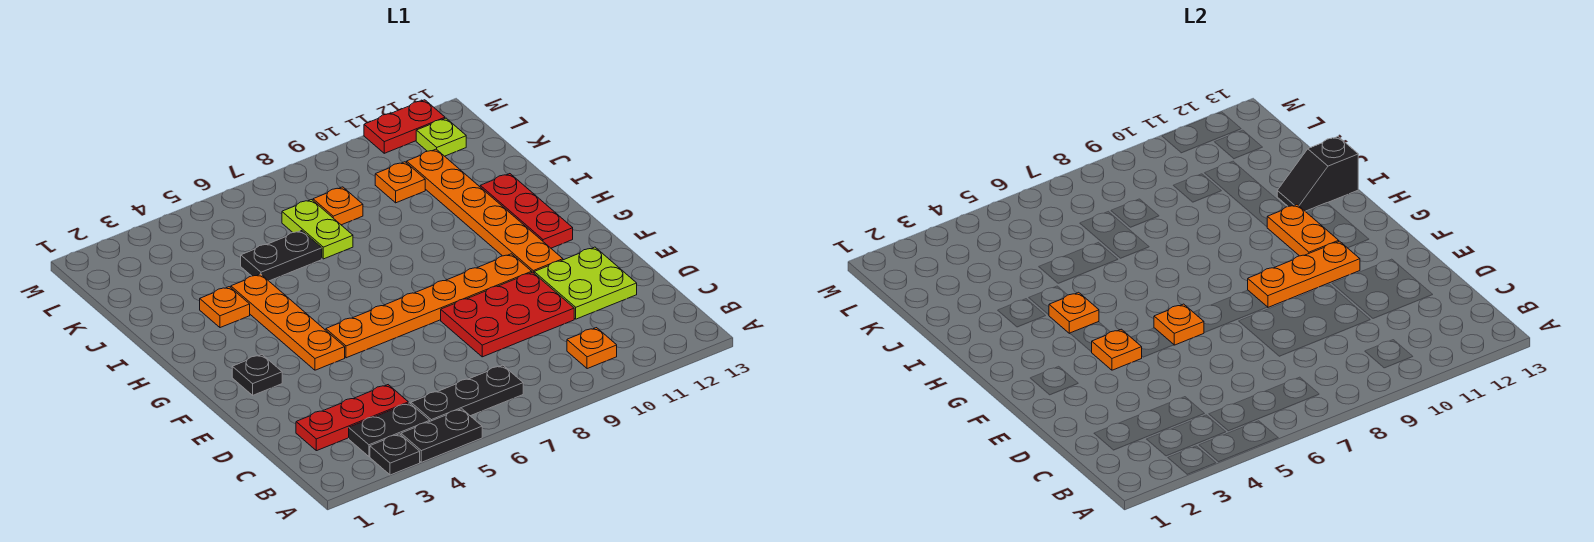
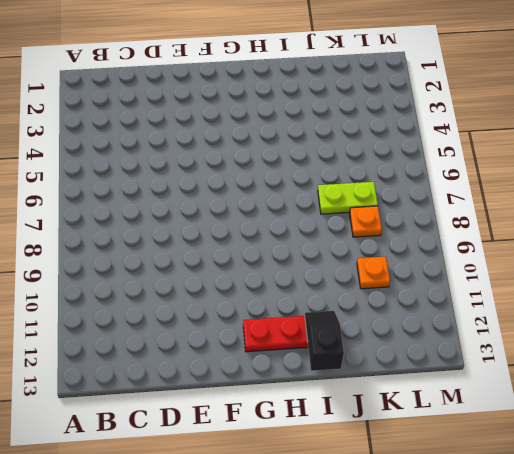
none -> black 1x1 plate [370,434,420,475]
none -> black 1x2 plate [401,409,482,462]
none -> black 1x2 plate [349,403,430,456]

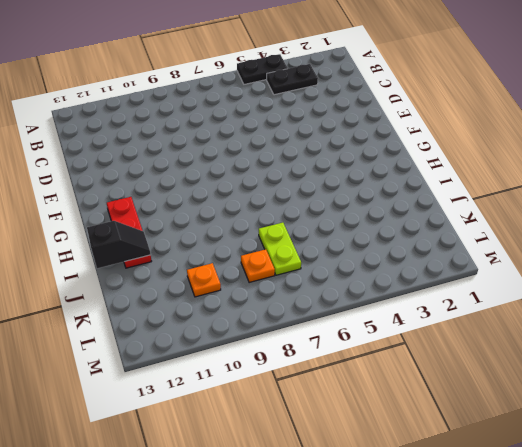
none -> black 1x1 plate [370,434,420,475]
none -> black 1x3 plate [411,365,523,421]
none -> orange 1x1 plate [567,328,617,369]

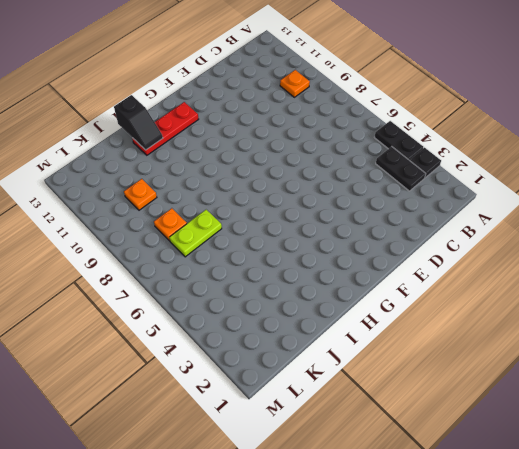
none -> black 1x3 plate [411,365,523,421]
none -> red 1x3 plate [296,385,408,451]
none -> red 2x3 plate [441,272,574,357]

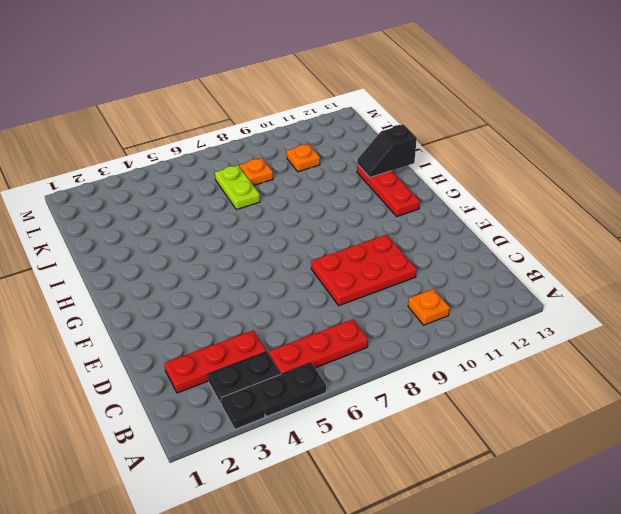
red 1x3 plate [269,319,368,374] -> black 1x3 plate [411,365,523,421]
none -> lime 2x2 plate [534,247,637,319]
none -> black 1x1 plate [232,355,282,395]
none -> orange 1x4 plate [231,274,345,370]

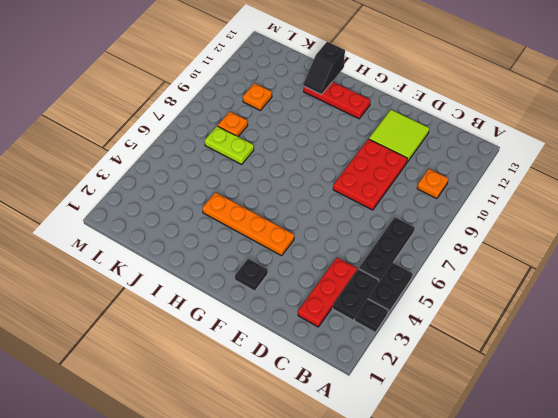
lime 2x2 tile [369,110,429,162] -> lime 2x2 plate [534,247,637,319]
none -> orange 1x6 plate [326,254,532,358]
none -> orange 1x6 plate [407,149,563,273]
none -> orange 1x1 plate [200,287,250,328]

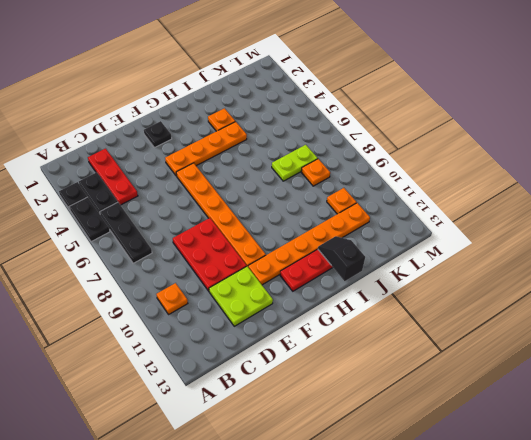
none -> black 1x2 plate [241,231,322,281]
none -> lime 1x1 plate [416,118,466,156]
none -> red 1x2 plate [364,100,445,153]

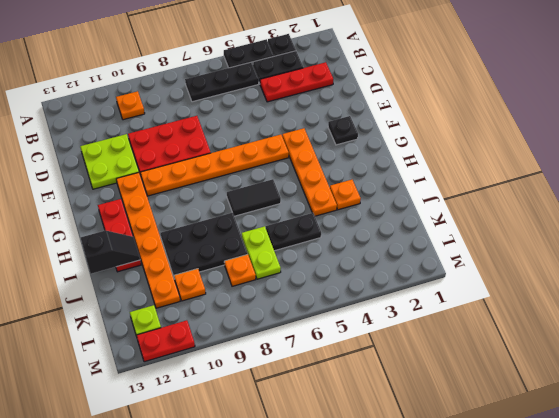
black 1x2 tile [227,179,281,216] -> none
black 2x3 plate [160,213,248,276] -> none
none -> orange 1x1 plate [1092,329,1142,370]
none -> orange 1x1 plate [1154,304,1204,345]
none -> orange 1x3 plate [1248,241,1360,307]

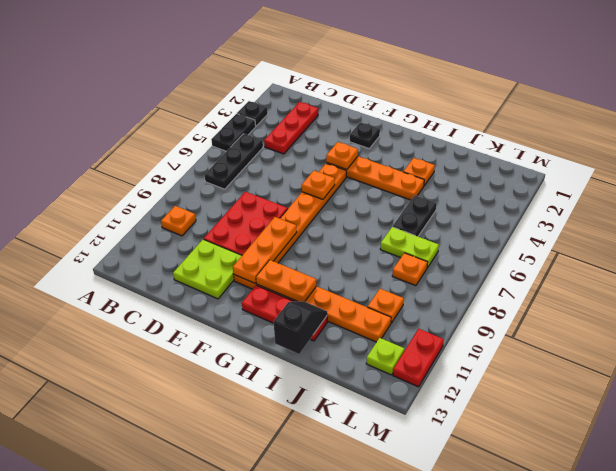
none -> black 1x2 plate [349,403,430,456]
none -> orange 1x1 plate [1049,292,1099,333]

